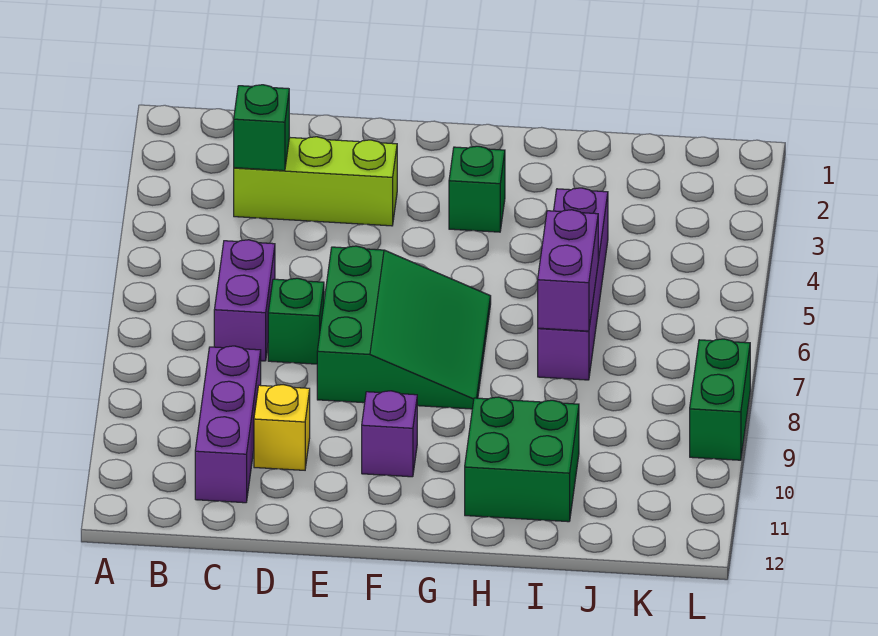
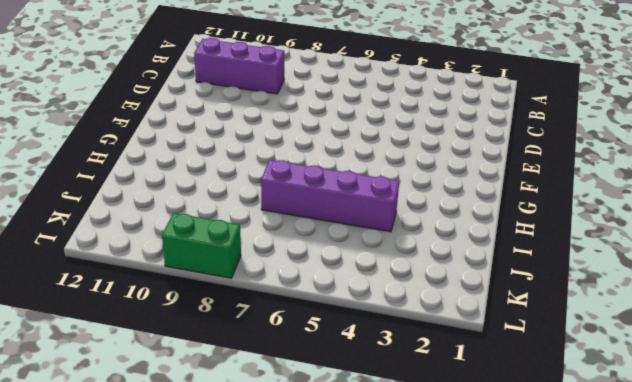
none -> lime 1x3 brick [234,137,397,226]
none -> purple 1x2 brick [214,240,275,361]
none -> green 1x1 brick [268,278,324,364]

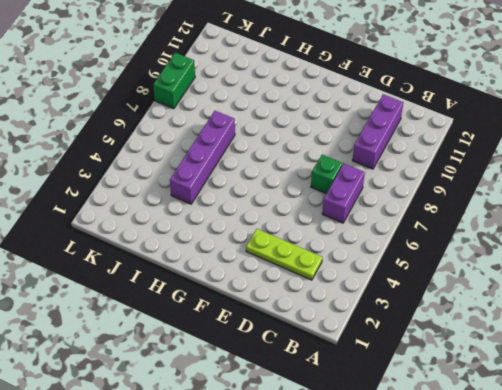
lime 1x3 plate [246,229,322,280] -> lime 1x3 brick [234,137,397,226]
none -> yellow 1x1 brick [254,385,310,470]
none -> green 3x3 slope [317,246,491,409]
none -> purple 1x1 brick [362,391,417,477]

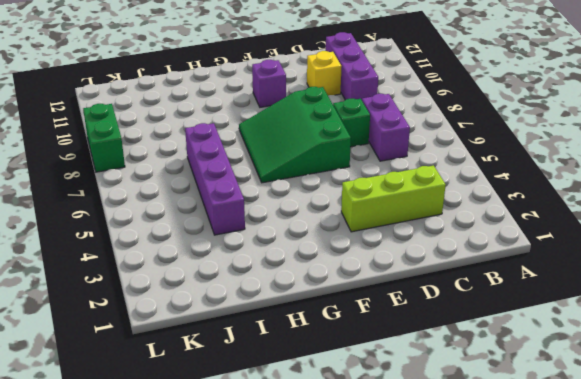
none -> green 1x1 brick [449,146,505,232]
none -> green 2x2 brick [465,397,579,522]
none -> green 1x1 brick [234,85,289,171]

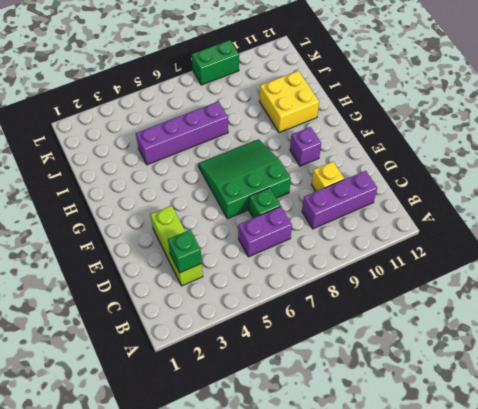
yellow 2x2 brick [259,71,319,133] -> green 2x2 brick [465,397,579,522]
none -> green 1x1 brick [449,146,505,232]
none -> purple 1x2 brick [538,210,598,331]

